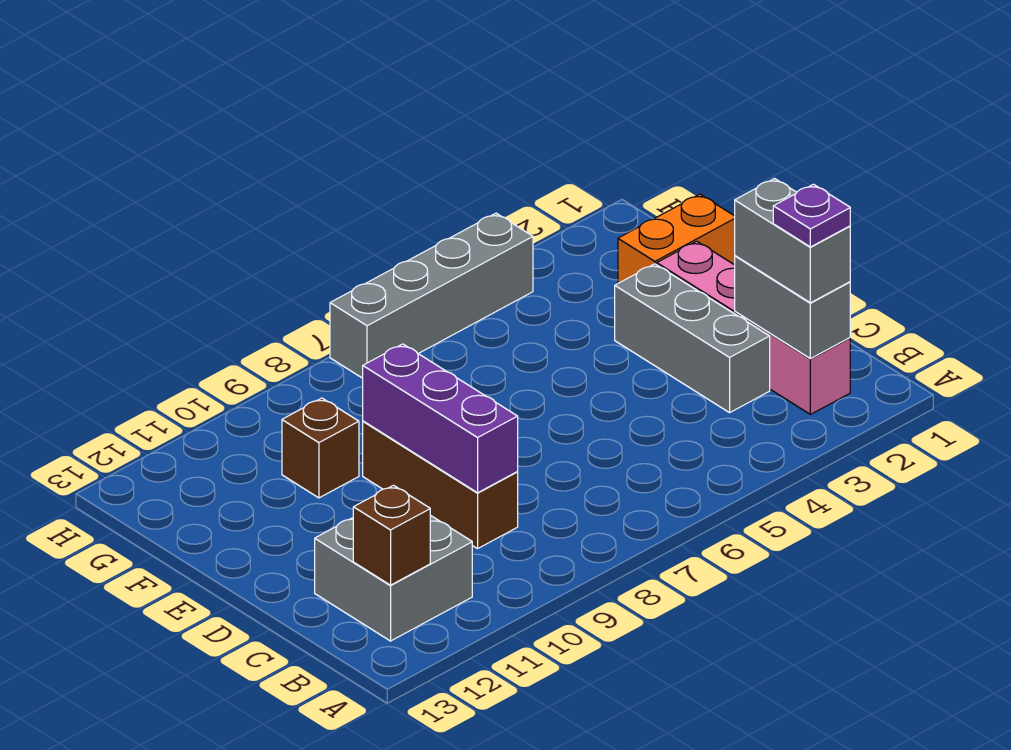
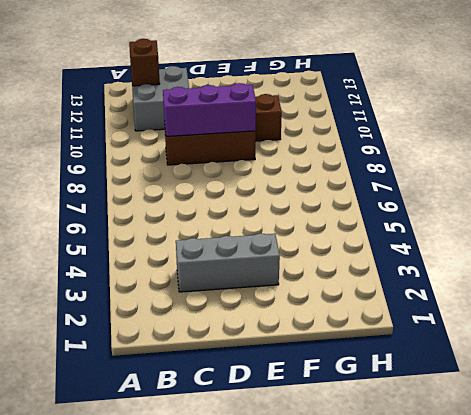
none -> pink 1x4 brick [657,241,850,414]
none -> orange 1x2 brick [618,194,735,283]
none -> grey 1x4 brick [330,213,533,378]

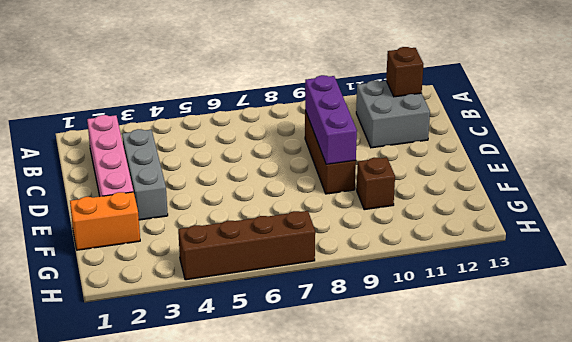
brown 1x4 brick [178,211,315,280] -> grey 1x4 brick [330,213,533,378]
none -> grey 1x2 brick [735,256,850,359]
none -> grey 1x2 brick [735,179,850,303]
none -> purple 1x1 plate [773,184,850,247]

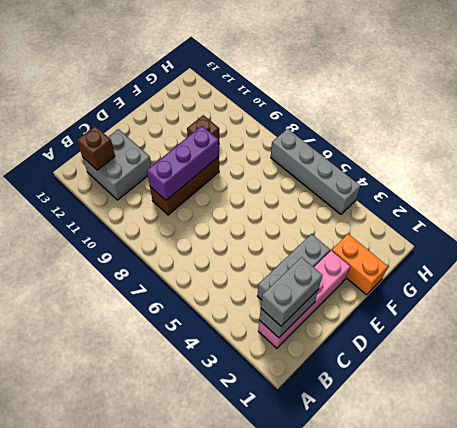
none -> purple 1x1 plate [773,184,850,247]

